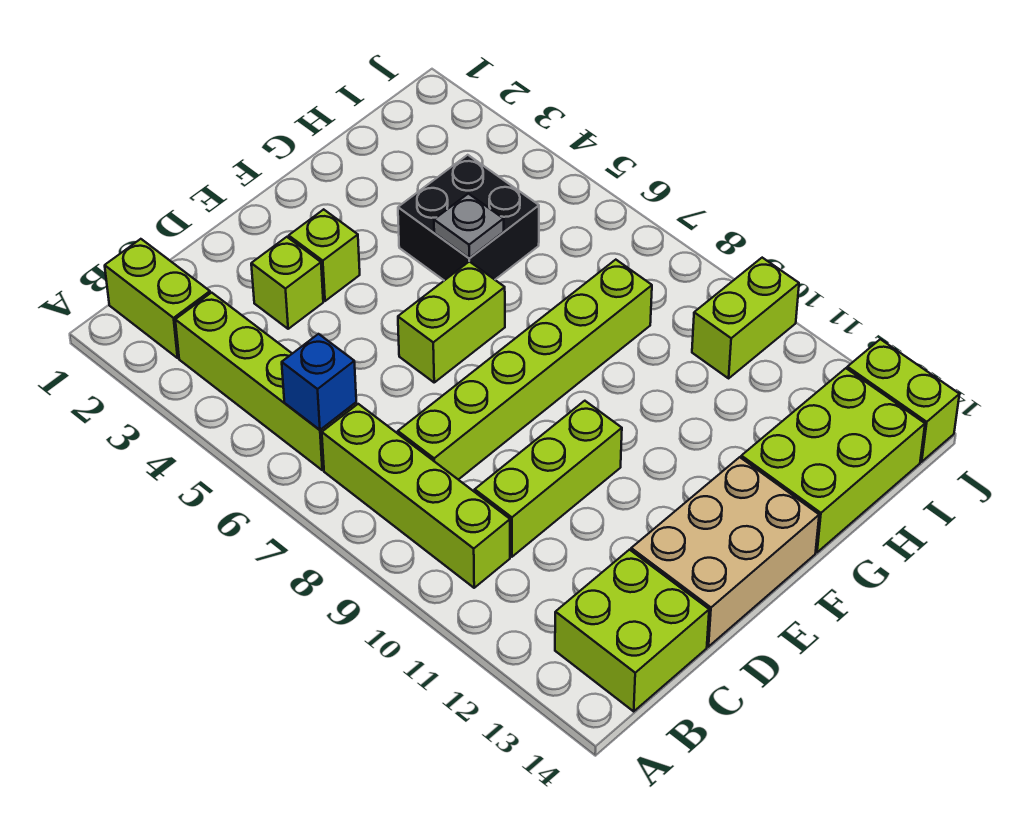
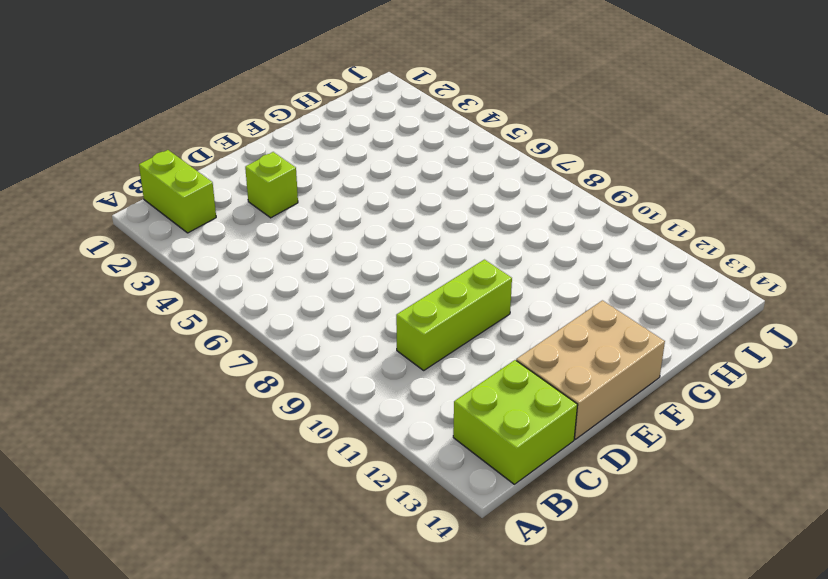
none -> lime 1x4 brick [175,293,357,470]
none -> lime 1x4 brick [322,404,510,588]
none -> lime 1x6 brick [398,260,652,480]

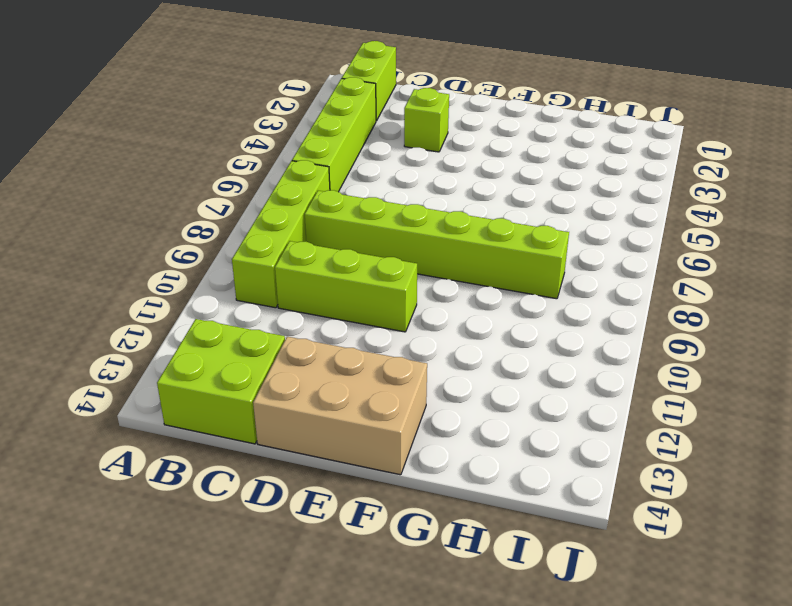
none -> lime 1x1 brick [289,209,360,301]
none -> lime 1x2 brick [398,261,505,382]
none -> black 2x2 brick [398,155,539,280]

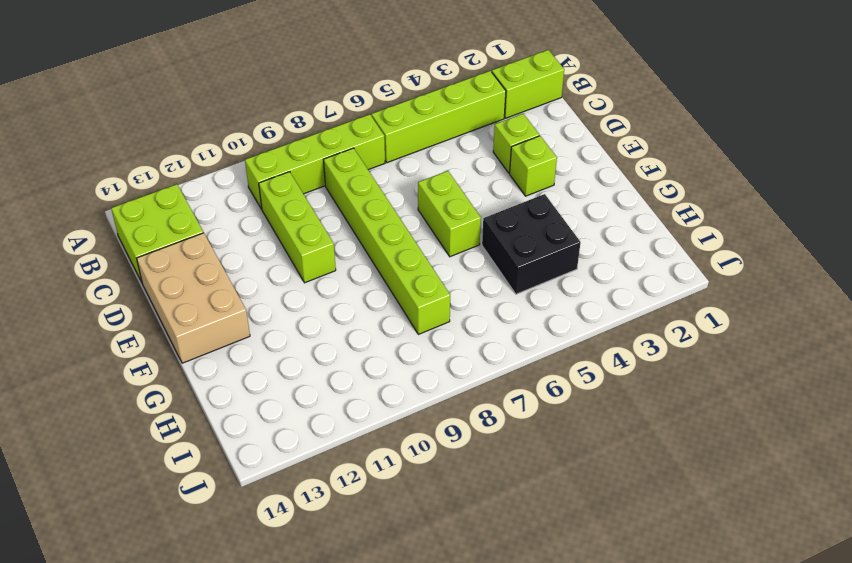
none -> lime 2x3 brick [741,368,925,552]
none -> lime 1x2 brick [692,258,799,378]
none -> lime 1x2 brick [847,339,959,462]

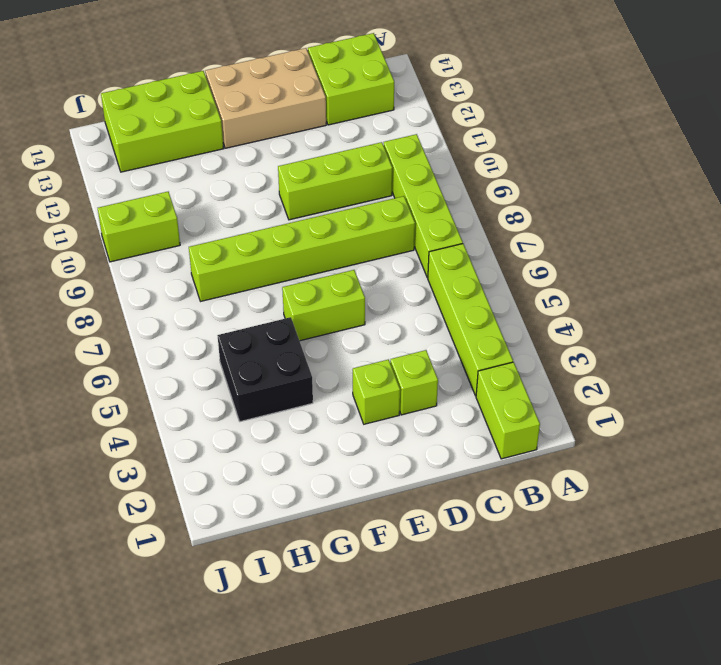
none -> lime 1x2 brick [847,339,959,462]
none -> blue 1x1 brick [282,334,356,430]
none -> grey 1x1 plate [434,194,504,258]

